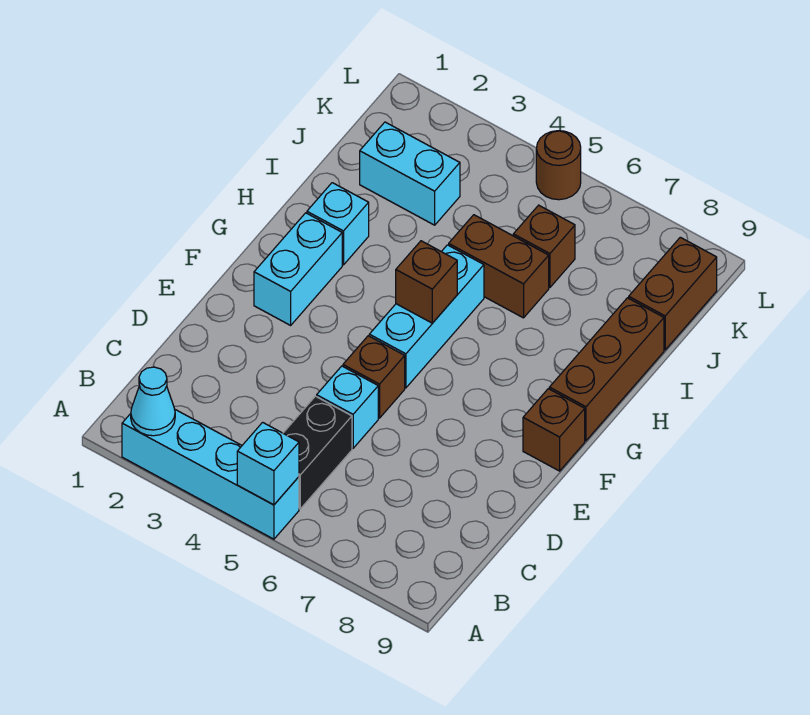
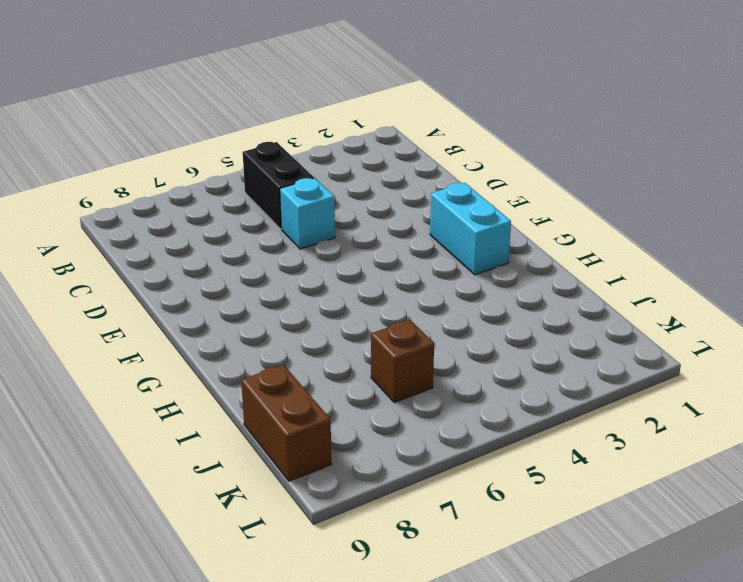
none -> cyan 1x4 brick [122,410,299,539]
none -> brown 1x1 brick [343,336,405,418]
none -> cyan 1x3 brick [369,245,484,388]

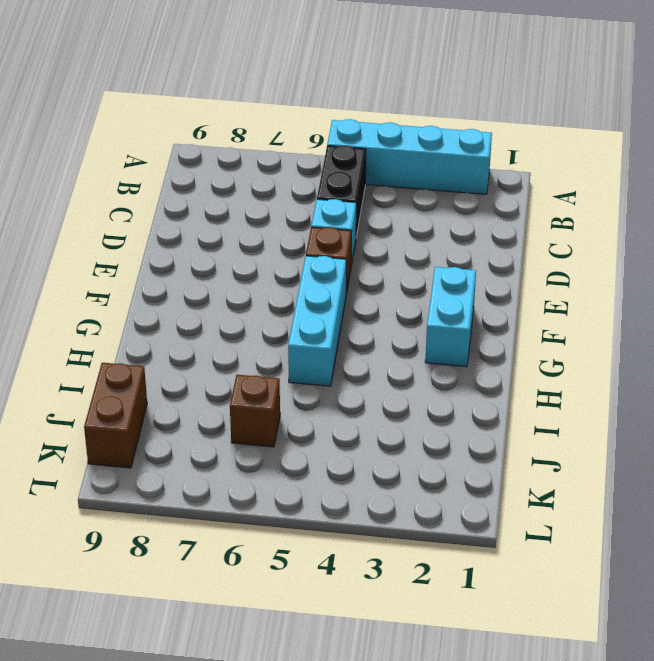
none -> brown 1x1 brick [523,389,585,471]
none -> brown 1x3 brick [549,298,664,441]
none -> cyan 1x1 brick [307,183,369,265]

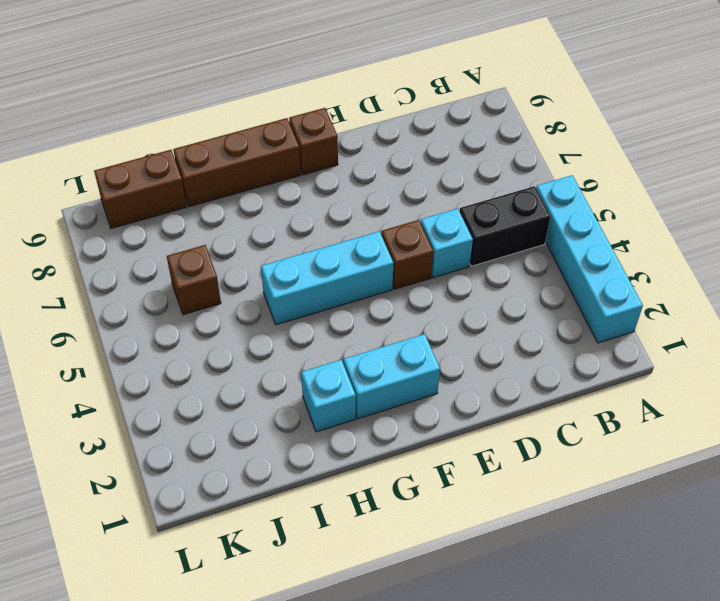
none -> brown 1x2 brick [449,215,549,318]
none -> cyan 1x2 brick [360,122,460,225]
none -> brown 1x1 round brick [536,131,581,200]

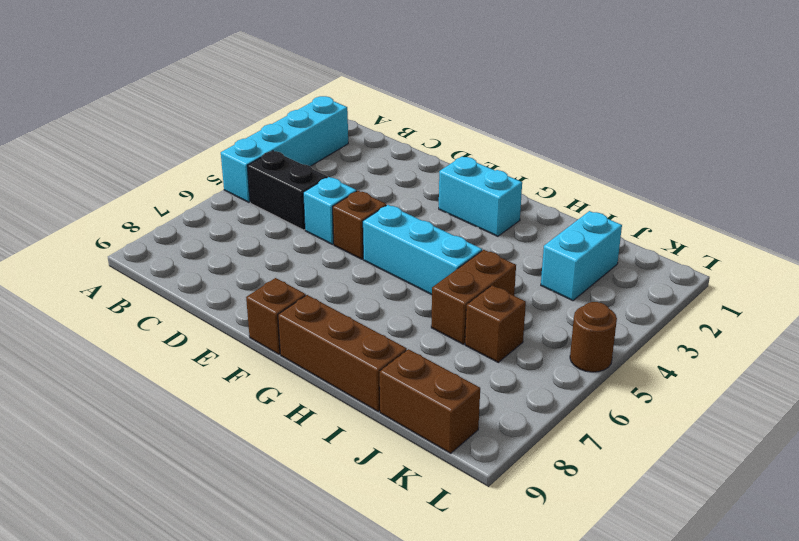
none -> cyan 1x1 brick [307,183,369,265]
none -> cyan 1x1 cone [131,367,175,436]
none -> cyan 1x1 brick [237,422,299,505]

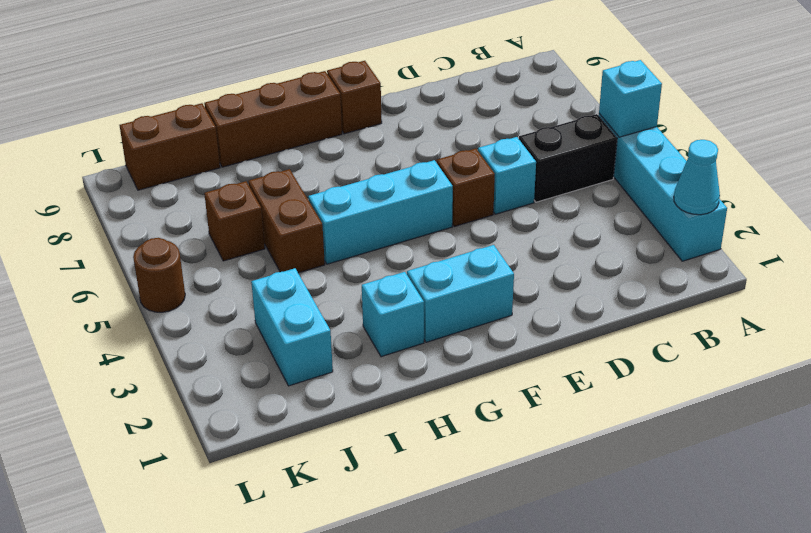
none -> brown 1x1 brick [396,241,457,323]

